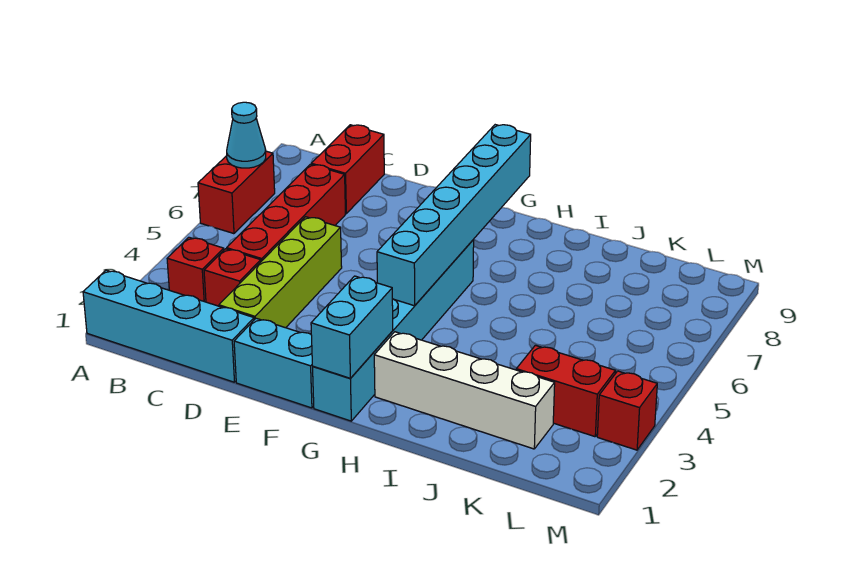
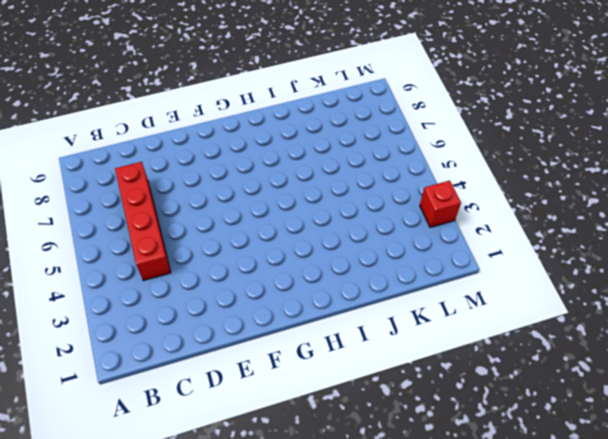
none -> cyan 1x4 brick [83,270,254,382]
none -> red 1x2 brick [198,151,275,234]
none -> red 1x1 brick [167,237,224,302]

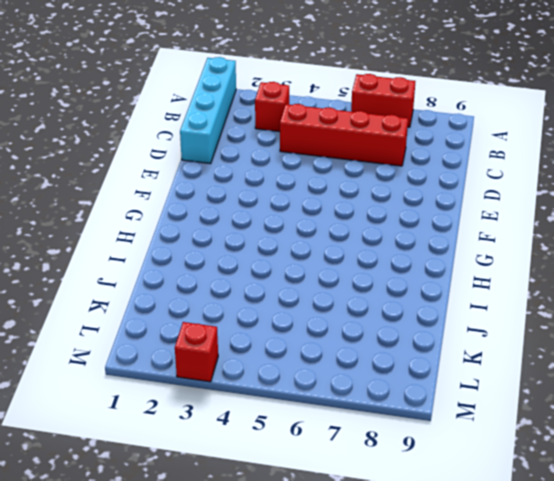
none -> red 1x1 brick [204,249,261,306]
none -> red 1x2 brick [311,125,384,213]
none -> lime 1x4 brick [219,217,342,328]

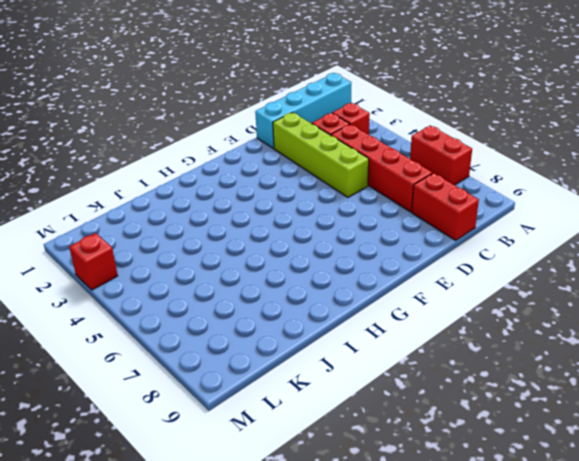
none -> cyan 1x2 brick [234,318,314,408]
none -> cyan 1x6 brick [313,240,474,421]
none -> white 1x4 brick [374,332,555,449]

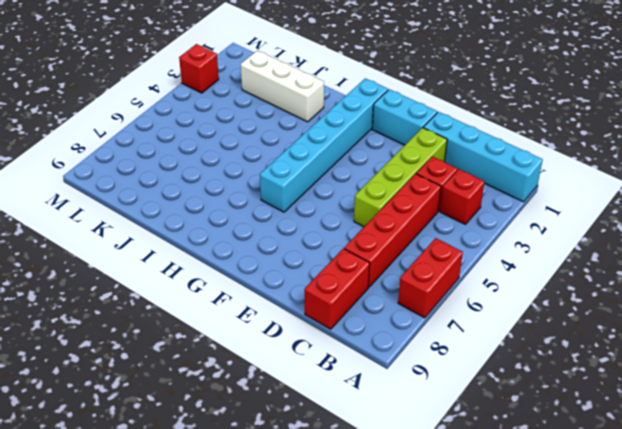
white 1x3 brick [241,51,324,122] -> white 1x4 brick [374,332,555,449]
none -> red 1x2 brick [516,345,615,437]
none -> cyan 1x1 cone [227,102,266,168]
none -> cyan 1x2 brick [311,276,393,378]

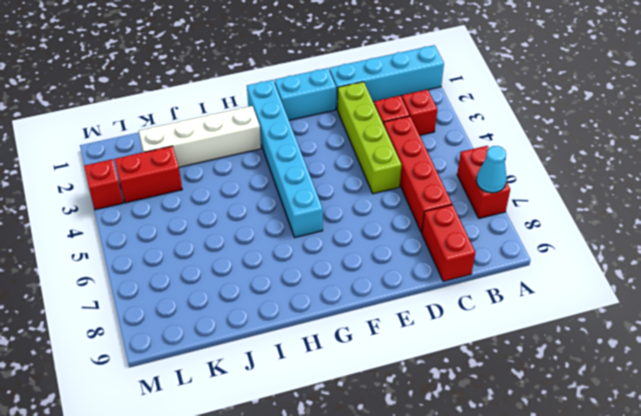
none -> cyan 1x2 brick [311,276,393,378]
none -> cyan 1x6 brick [377,125,531,306]

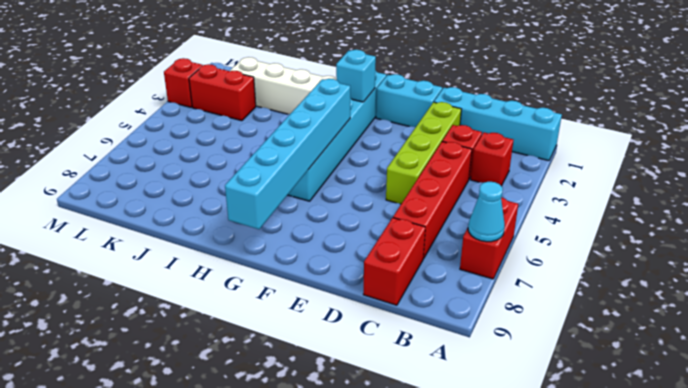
cyan 1x1 brick [336,50,376,102] -> cyan 1x2 brick [311,276,393,378]

